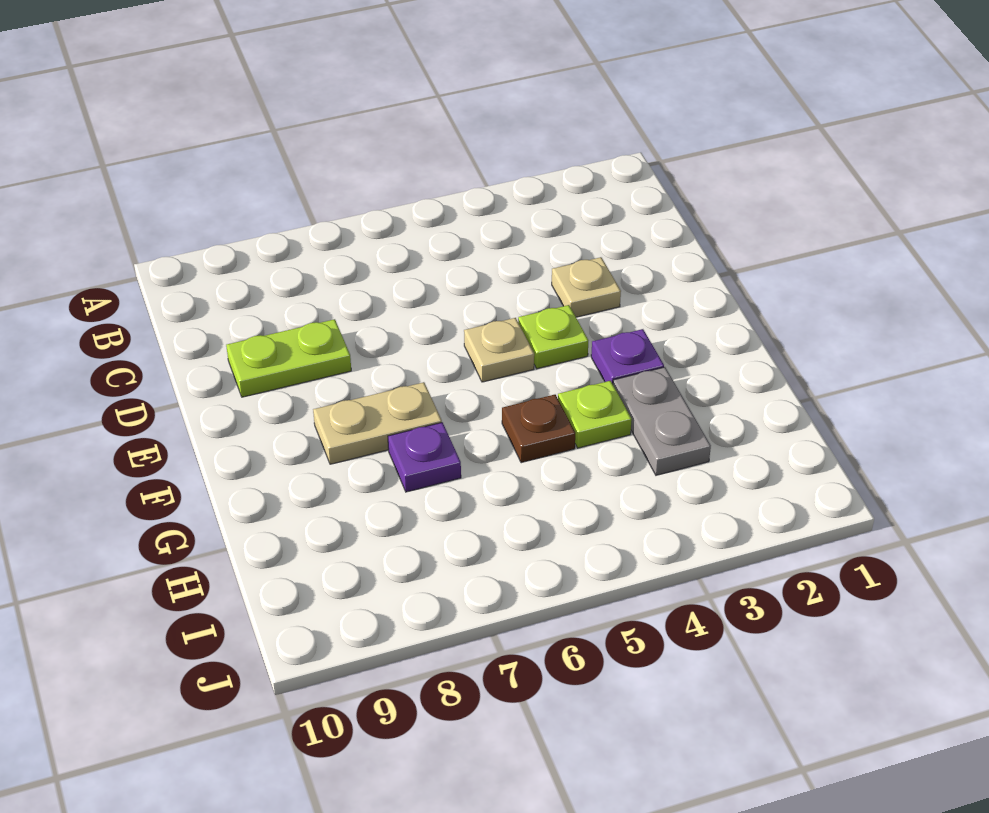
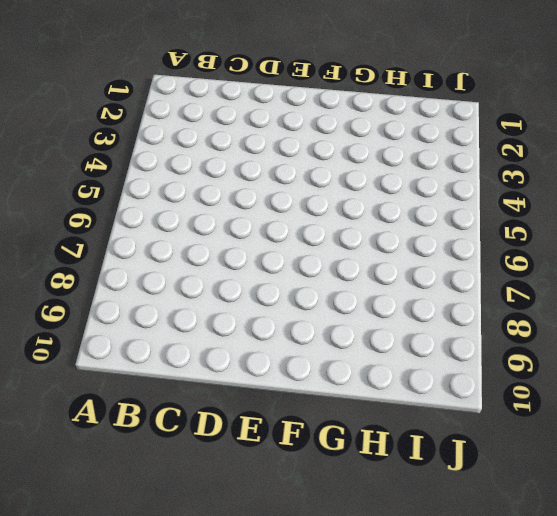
none -> tan 1x1 plate [552,257,621,317]
none -> lime 1x2 plate [226,319,351,397]

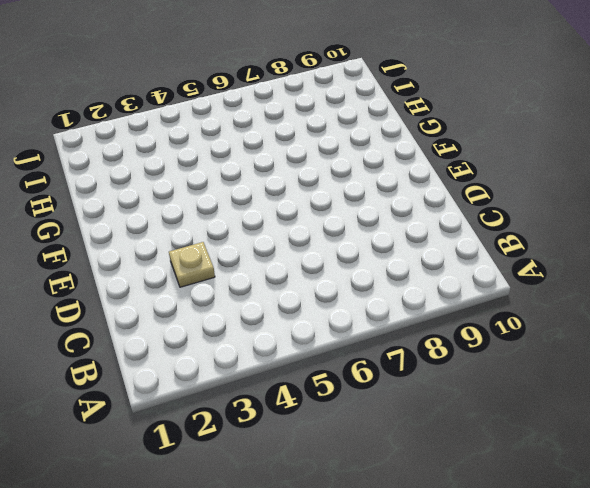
none -> lime 1x2 plate [226,319,351,397]
none -> lime 1x1 plate [518,305,588,369]

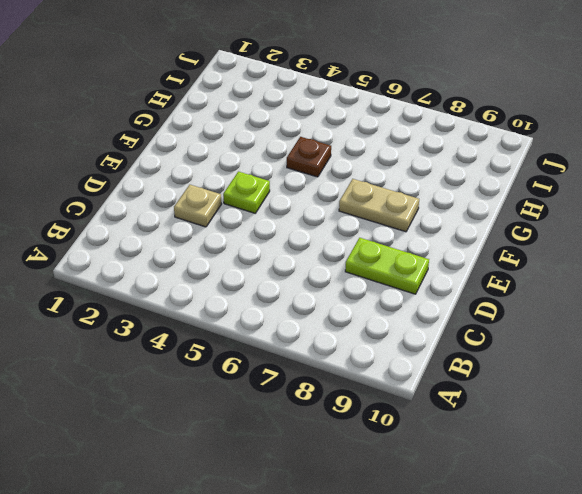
none -> tan 1x1 plate [464,318,534,382]
none -> purple 1x1 plate [591,329,664,384]

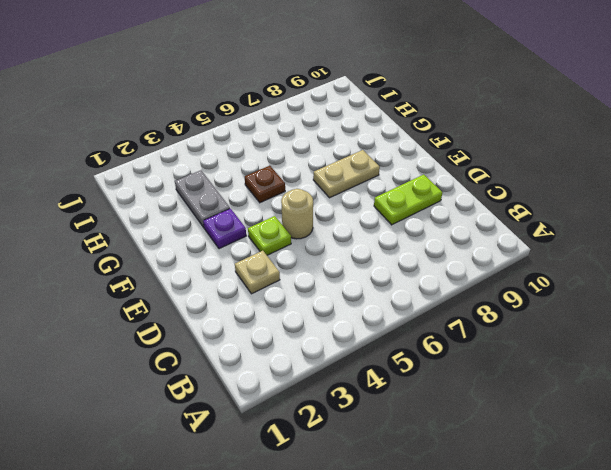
tan 1x1 round brick [281,189,313,239] -> tan 1x1 plate [464,318,534,382]
none -> lime 1x1 plate [558,381,632,448]
none -> purple 1x1 plate [388,422,461,492]

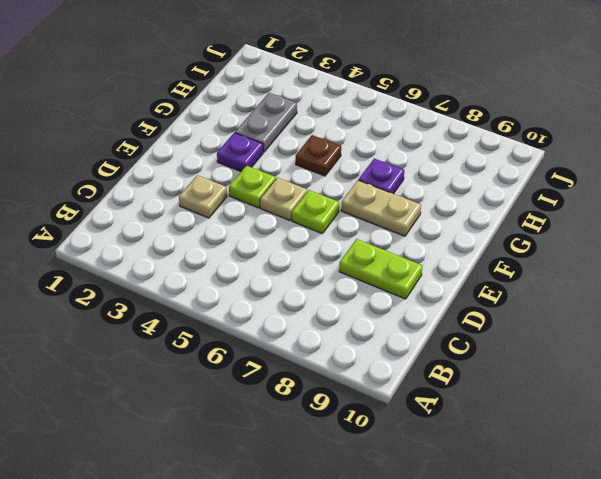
lime 1x1 plate [292,190,339,234] -> lime 1x1 plate moved to [558,381,632,448]

